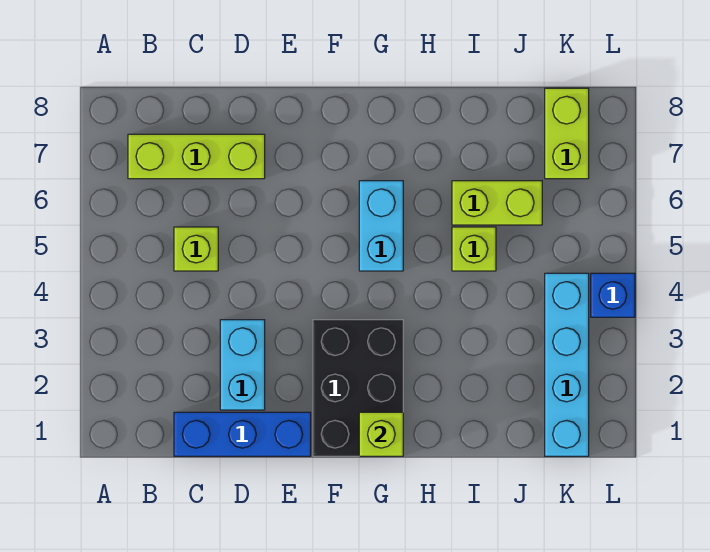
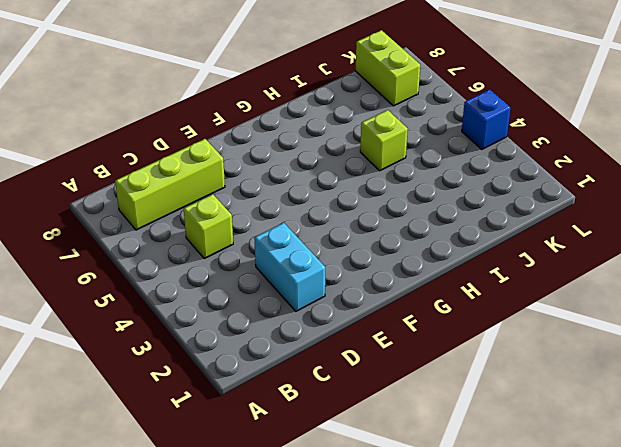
none -> blue 1x3 brick [174,412,311,456]
none -> black 2x3 brick [313,320,403,456]
none -> cyan 1x2 brick [359,181,403,271]

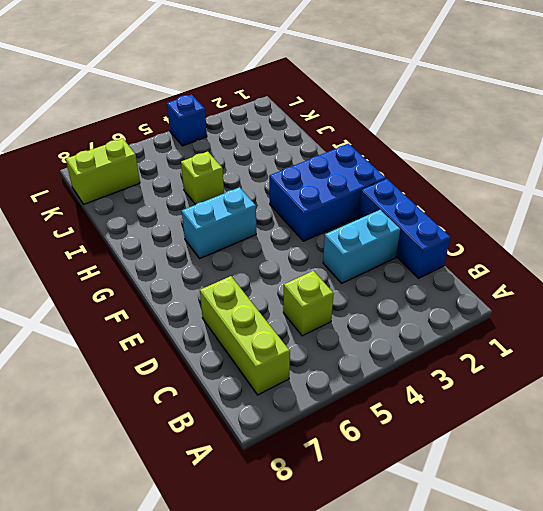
blue 2x3 brick [269,144,386,241] -> black 2x3 brick [313,320,403,456]
none -> lime 1x2 brick [452,181,542,225]
none -> cyan 1x4 brick [545,273,589,456]
none -> lime 1x1 brick [359,412,403,456]

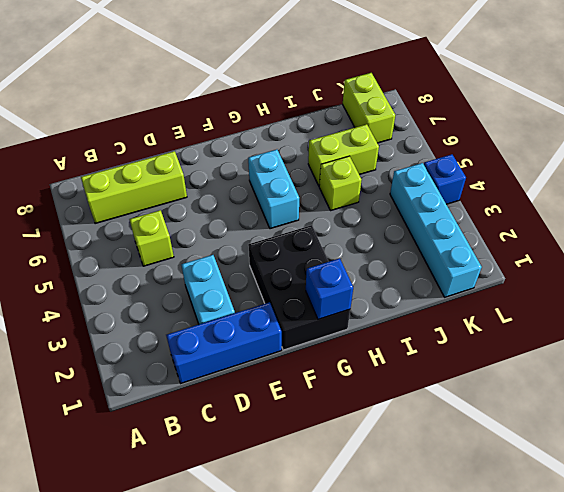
blue 1x1 brick [306,258,353,319] -> lime 1x1 brick [359,412,403,456]

